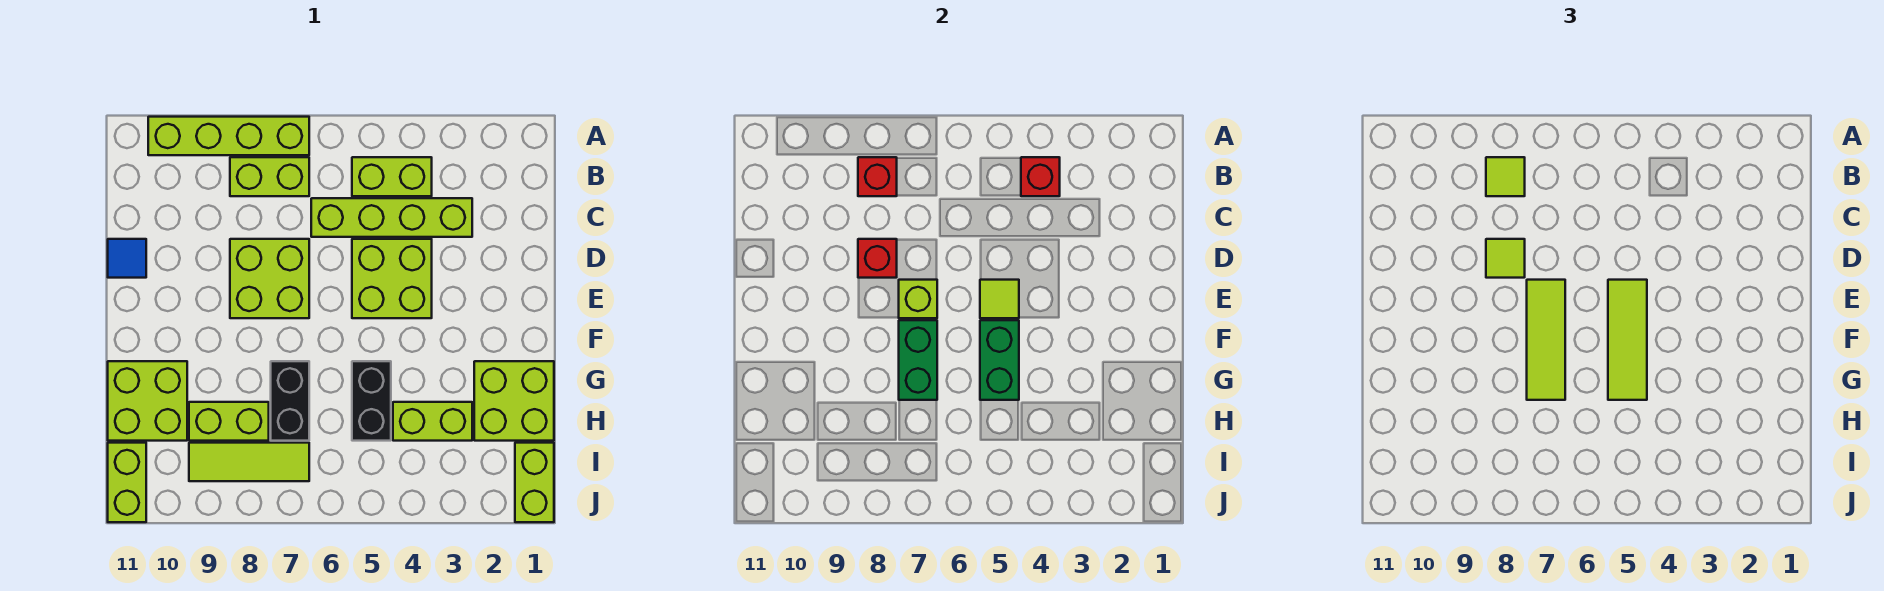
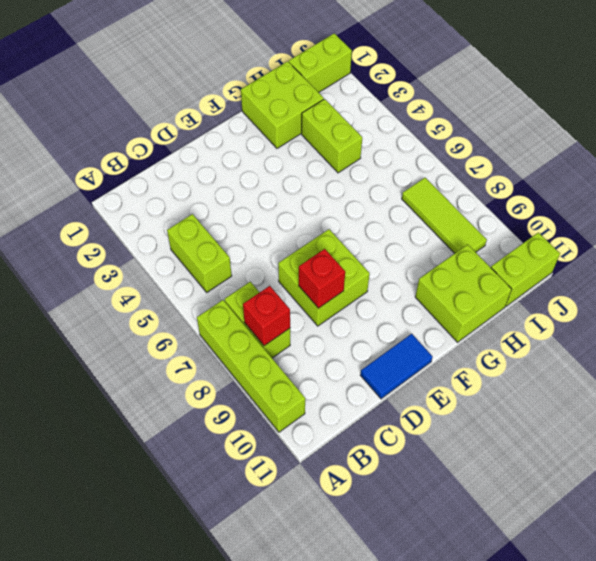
blue 1x2 tile [360,334,433,399] -> blue 1x1 tile [108,239,146,278]
none -> lime 1x4 brick [311,198,472,237]
none -> lime 2x2 brick [352,239,432,318]
none -> black 1x2 brick [352,361,391,441]

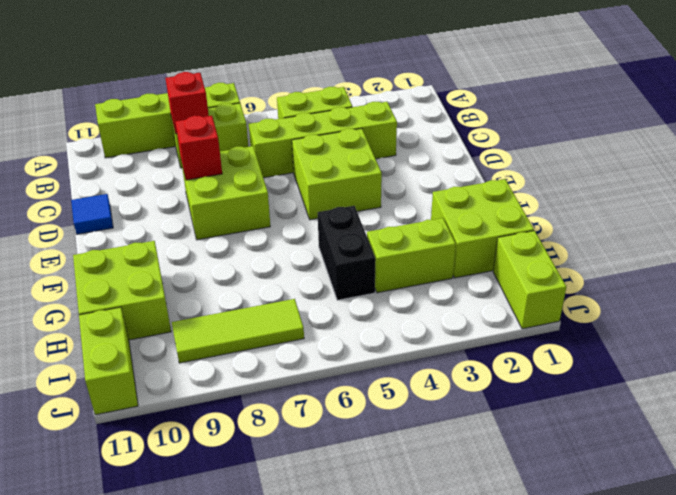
none -> black 1x2 brick [271,361,309,441]
none -> lime 1x2 brick [189,402,269,441]
none -> red 1x1 brick [1021,157,1060,196]

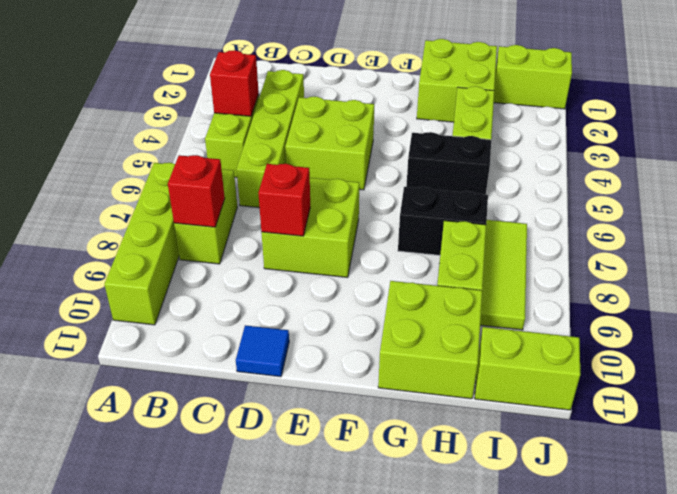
none -> lime 1x1 tile [980,280,1019,318]
none -> lime 1x1 brick [899,280,937,318]
none -> green 1x2 brick [980,320,1019,400]

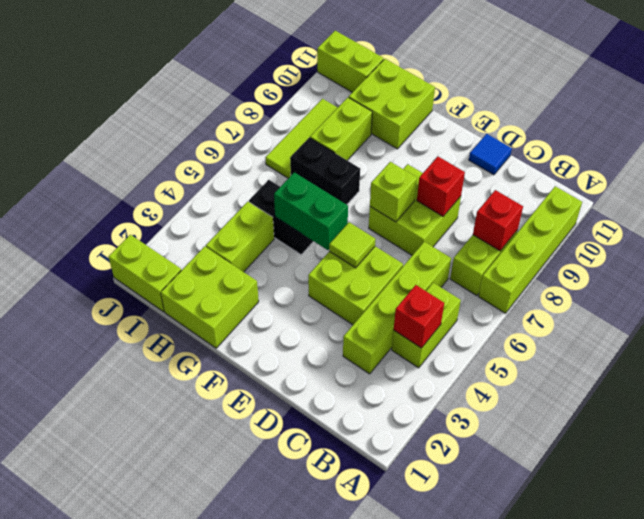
none -> green 1x2 brick [899,320,937,400]
none -> lime 1x1 tile [1486,157,1525,196]
none -> lime 1x1 tile [1486,239,1525,278]

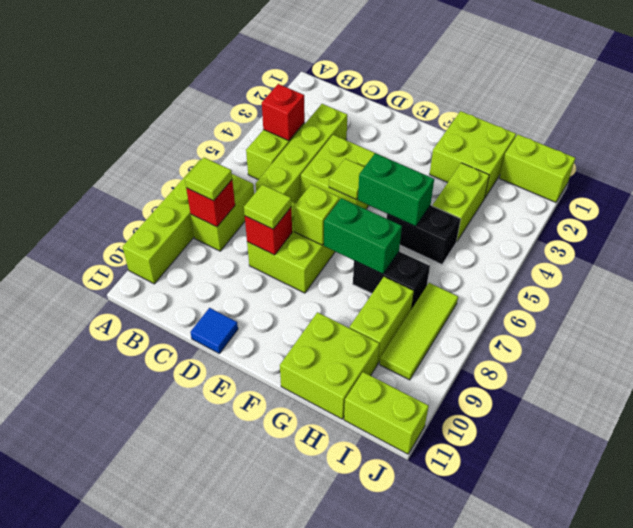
none -> lime 1x3 tile [1608,280,1647,400]
none -> lime 1x3 tile [1527,280,1565,400]

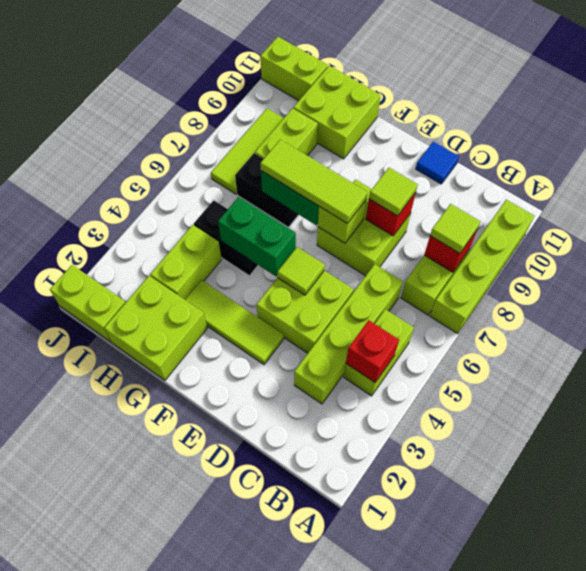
lime 1x3 tile [185,280,284,364] -> lime 1x3 tile moved to [1608,280,1647,400]

